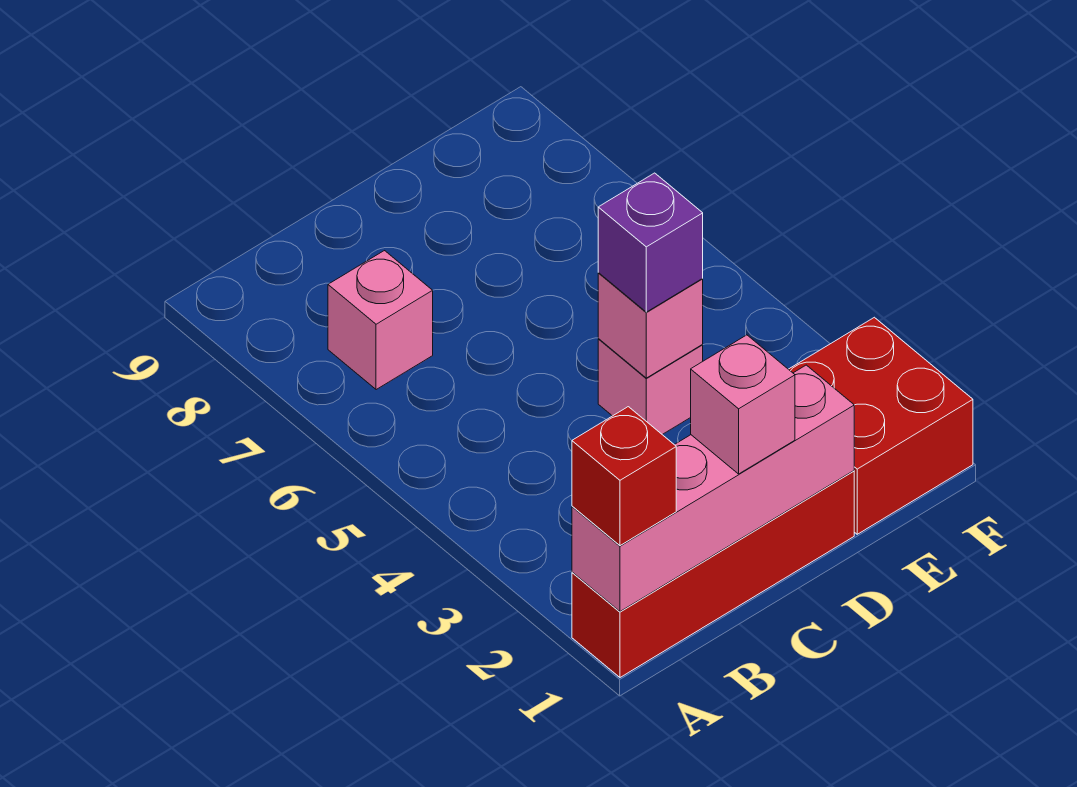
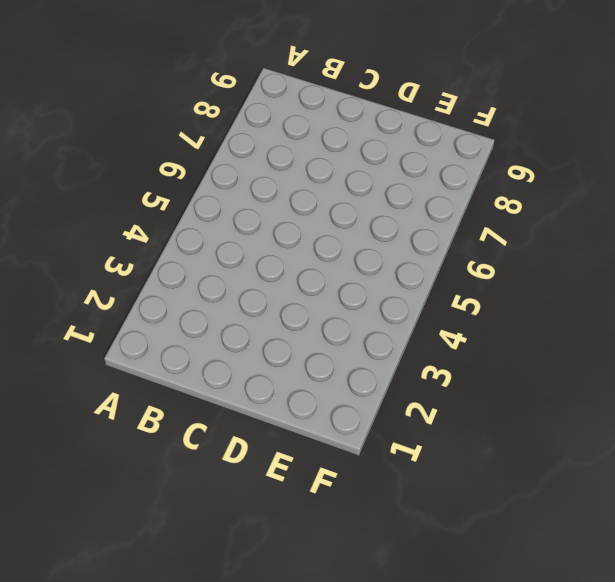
none -> red 1x4 brick [572,471,854,677]
none -> pink 1x1 brick [328,251,433,390]

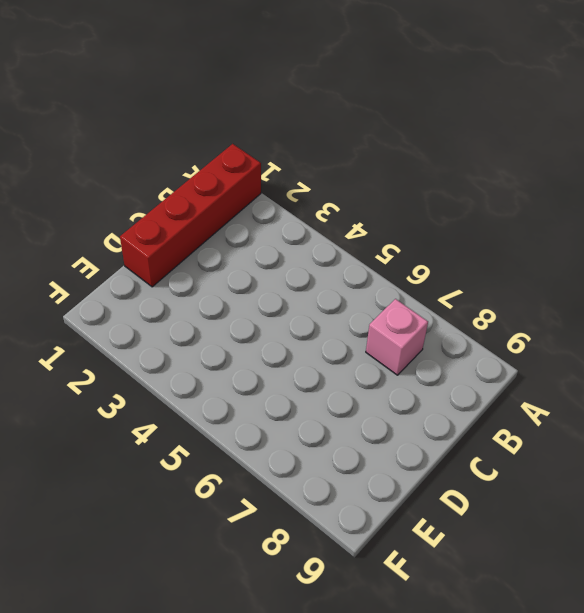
none -> pink 1x1 brick [598,339,703,435]
none -> red 2x2 brick [789,317,973,534]

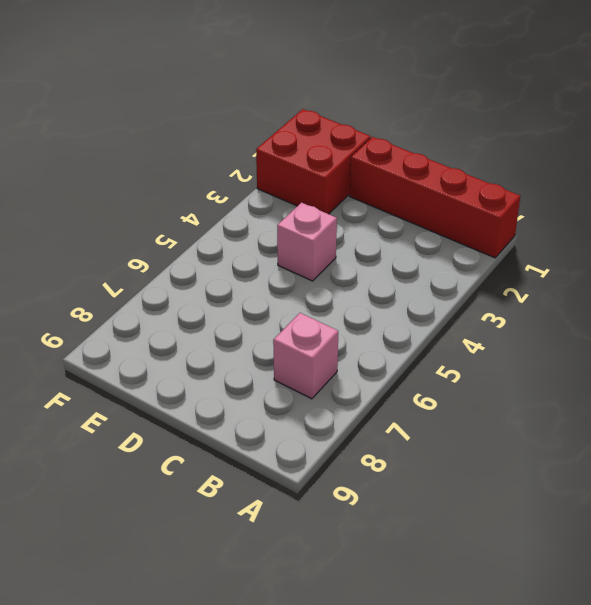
none -> pink 1x4 brick [572,365,854,612]
none -> pink 1x1 brick [598,273,703,378]

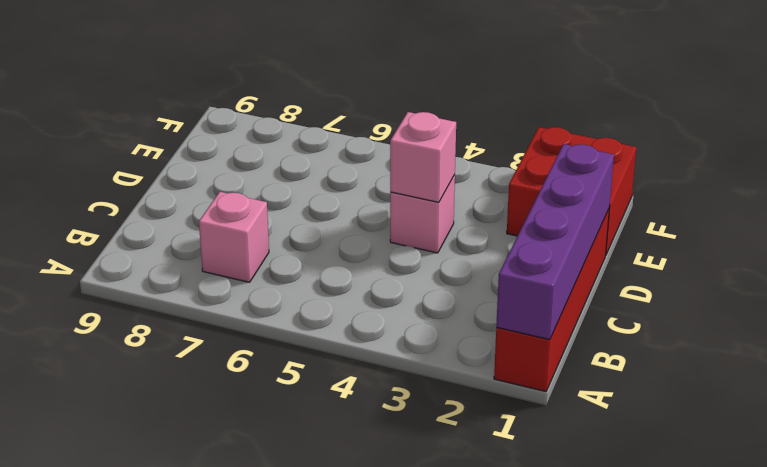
purple 1x4 brick [496,144,614,340] -> pink 1x4 brick [572,365,854,612]
none -> red 1x1 brick [572,407,676,546]
none -> pink 1x1 brick [691,335,795,474]

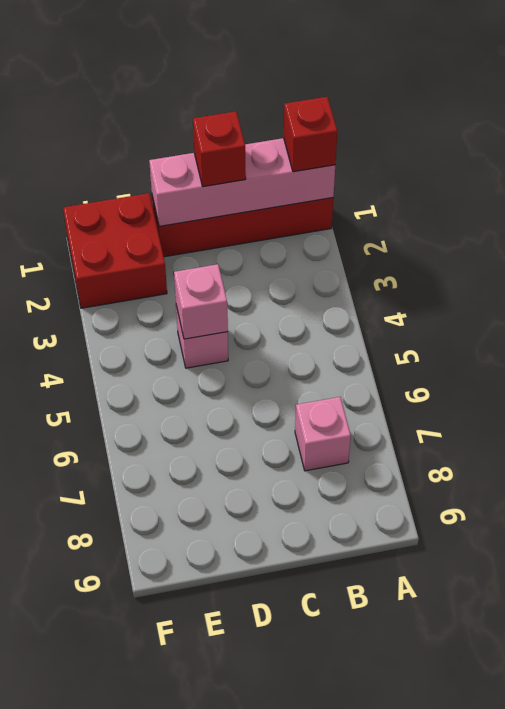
red 1x1 brick [193,111,246,187] -> pink 1x1 brick [691,335,795,474]
none -> purple 1x1 brick [598,173,703,312]

